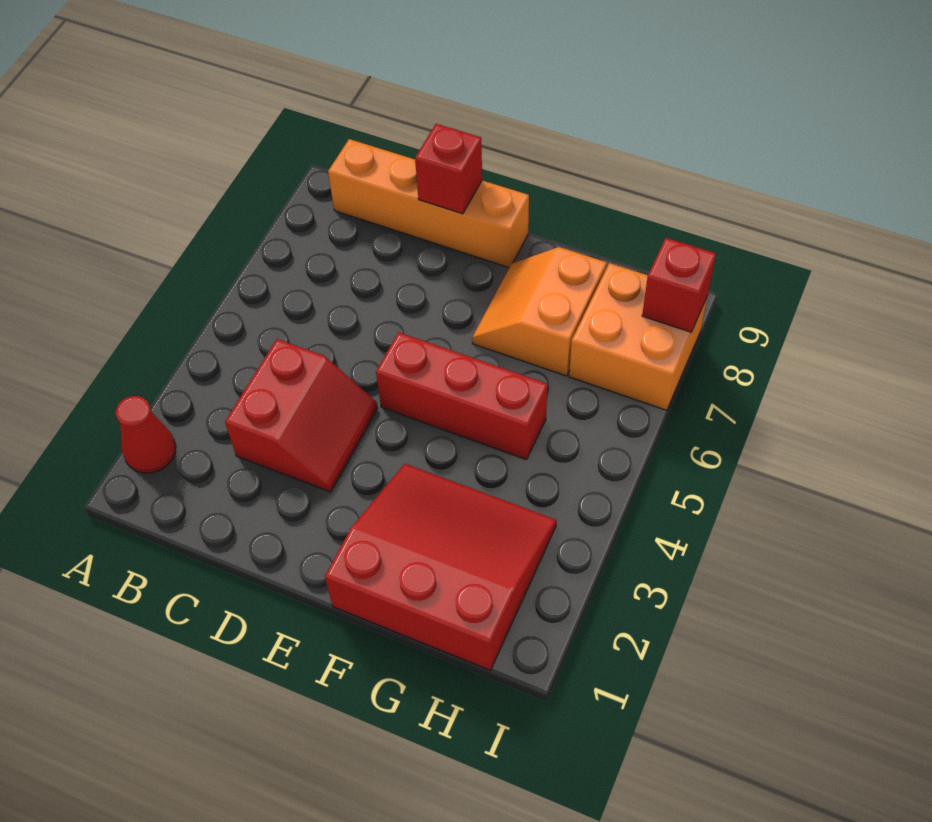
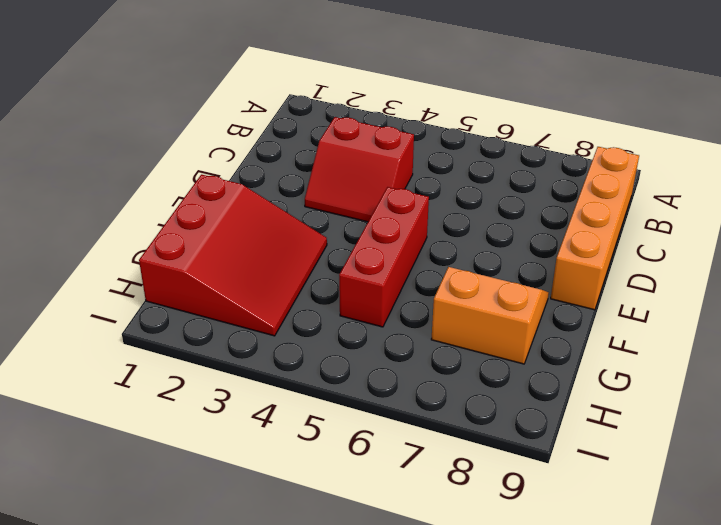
none -> red 1x1 cone [116,396,176,473]
none -> orange 2x2 brick [569,263,708,410]

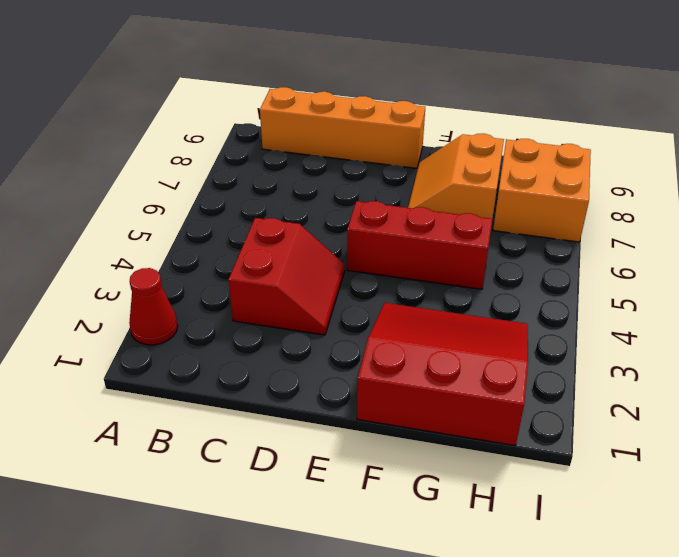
none -> red 1x1 brick [415,124,482,214]
none -> red 1x1 brick [642,238,716,332]

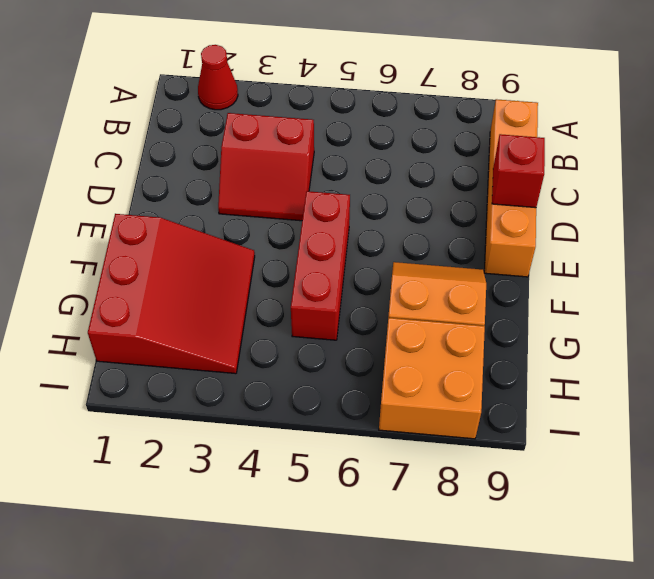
none -> red 1x1 brick [642,238,716,332]

